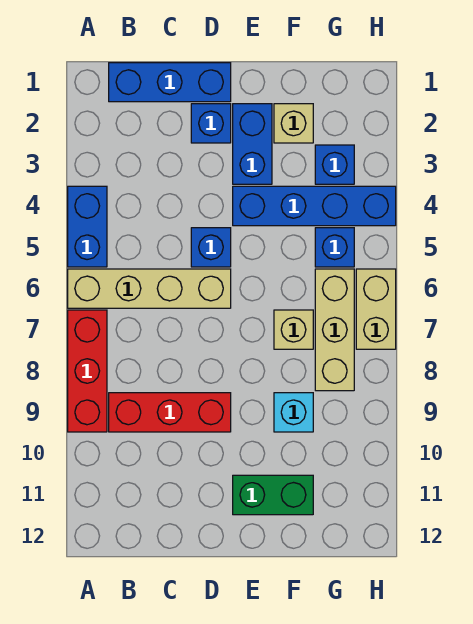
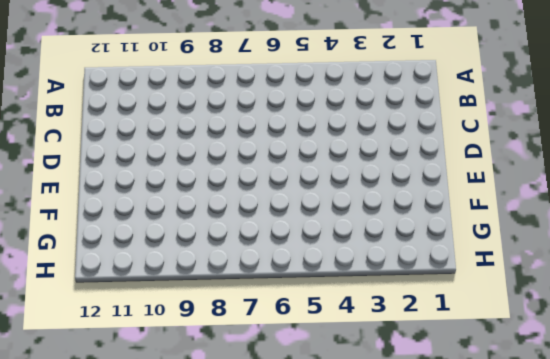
none -> blue 1x2 brick [68,186,107,267]
none -> tan 1x4 brick [68,269,231,308]
none -> red 1x3 brick [68,310,107,432]

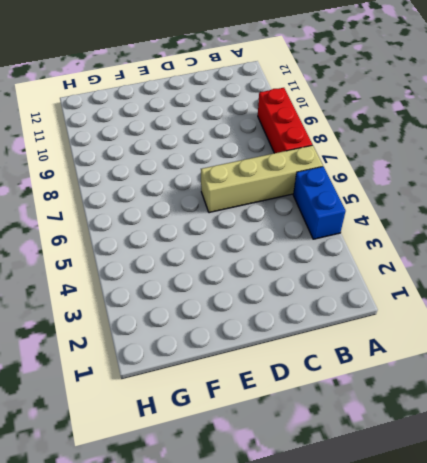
none -> blue 1x3 brick [109,63,231,102]
none -> red 1x3 brick [109,393,231,432]
none -> blue 1x1 brick [191,104,231,143]

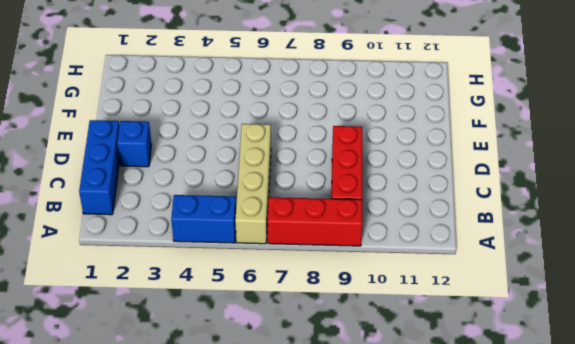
none -> blue 1x1 brick [191,228,231,267]
none -> blue 1x2 brick [233,104,272,184]
none -> blue 1x4 brick [233,186,396,226]

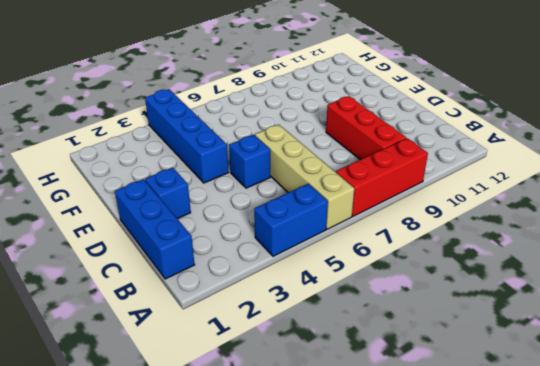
none -> blue 1x2 brick [233,104,272,184]
none -> green 1x2 brick [233,475,313,515]
none -> tan 1x1 brick [274,104,313,143]

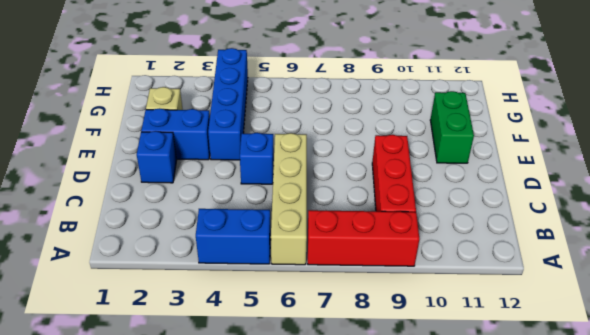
none -> blue 1x3 brick [109,63,231,102]
none -> tan 1x1 brick [274,310,313,349]
none -> cyan 1x1 brick [274,393,313,432]

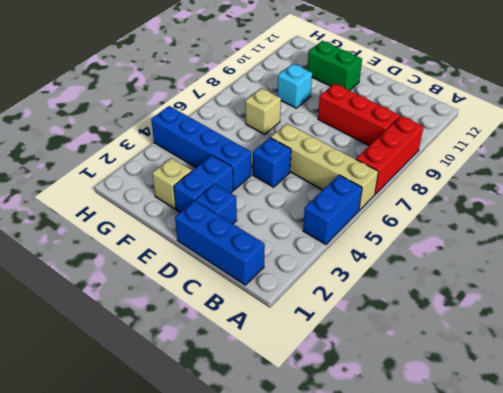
none -> blue 1x1 brick [315,145,354,184]
none -> blue 1x1 brick [315,228,354,267]
none -> tan 1x3 brick [315,269,354,391]

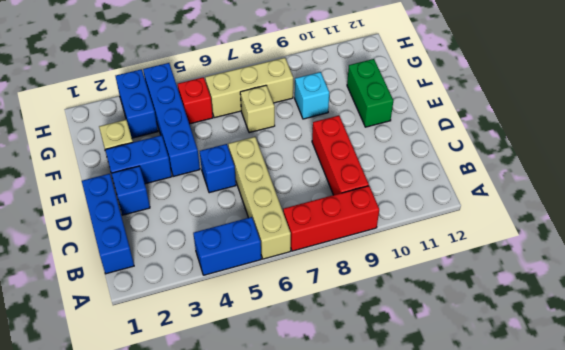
blue 1x2 brick [116,69,158,138] -> blue 1x1 brick [315,145,354,184]
red 1x1 brick [178,77,213,124] -> blue 1x1 brick [315,228,354,267]
none -> tan 1x2 brick [356,269,396,349]

